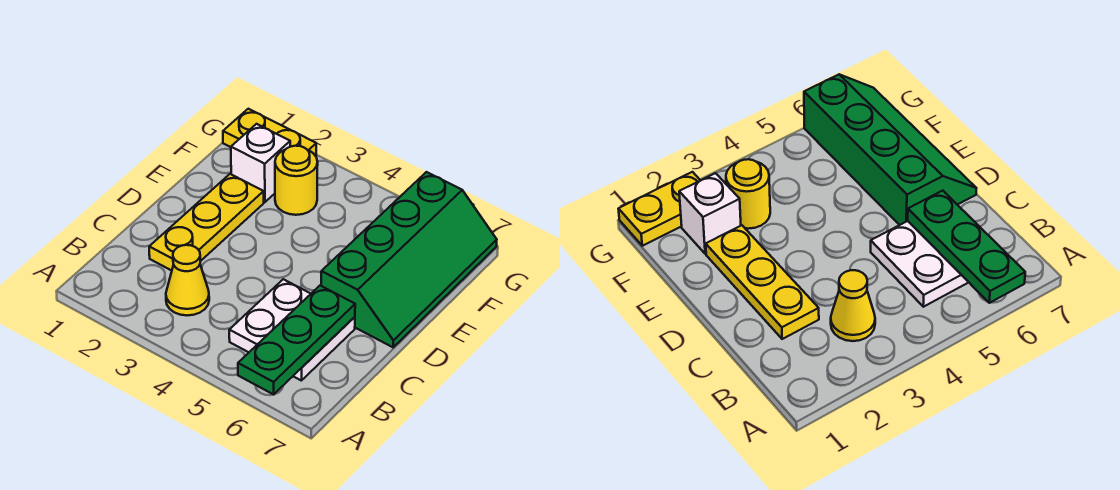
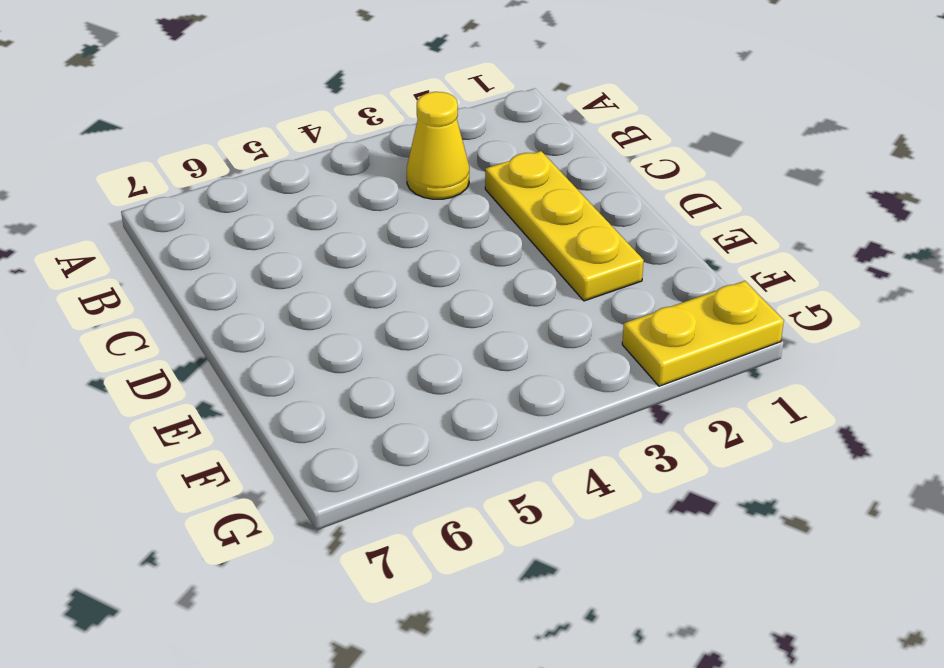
none -> white 2x2 plate [229,279,355,381]
none -> green 2x4 slope [321,172,497,347]

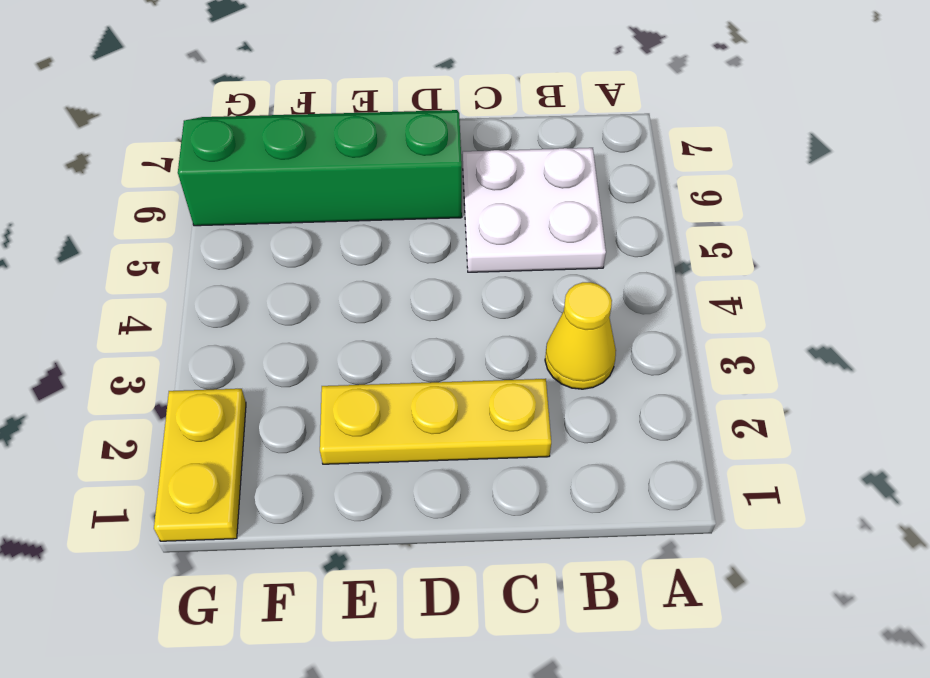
none -> white 1x1 brick [231,124,290,202]
none -> yellow 1x1 round brick [275,146,318,215]

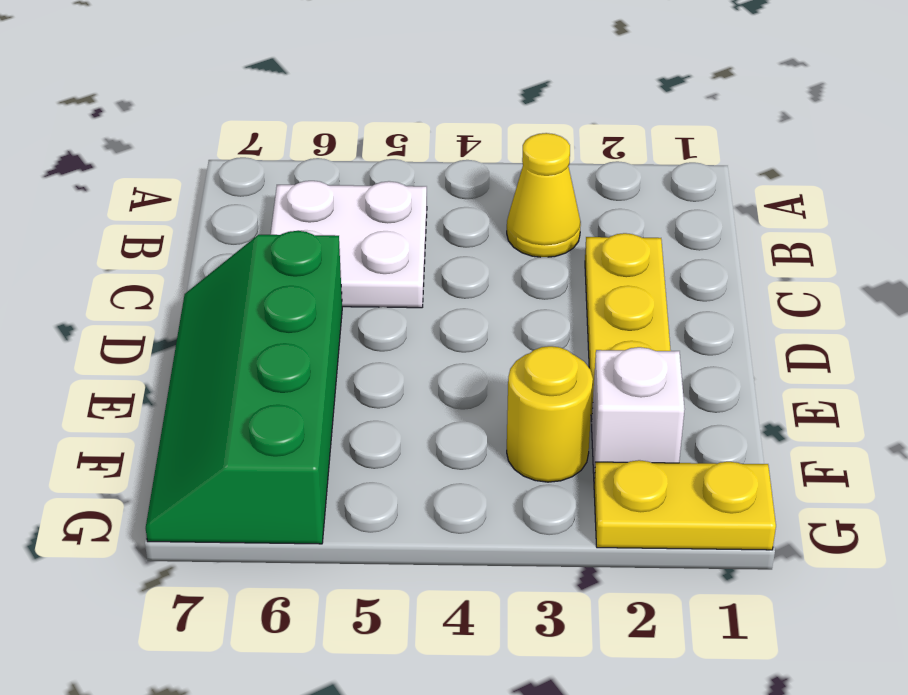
none -> green 1x3 plate [238,286,355,395]

